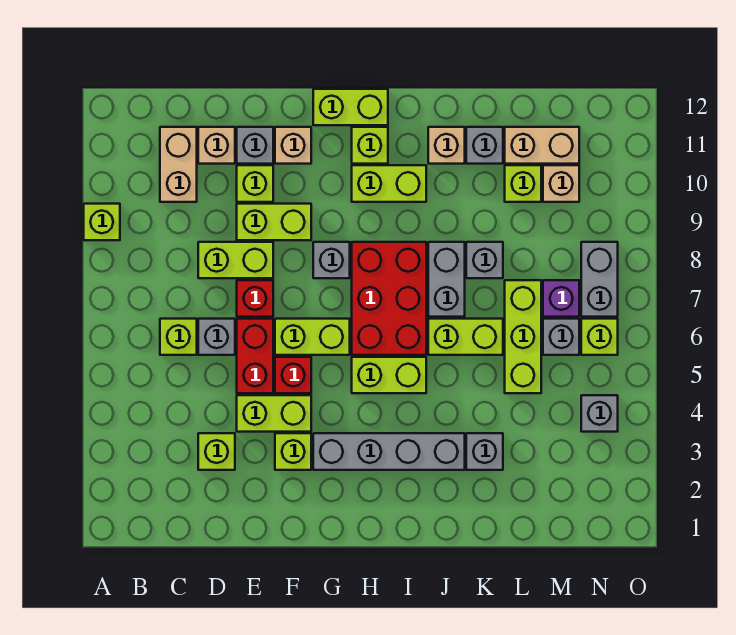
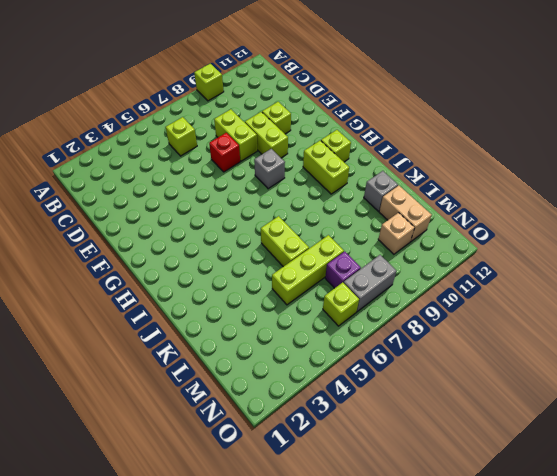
none -> tan 1x2 brick [160,127,197,202]
none -> lime 1x1 brick [198,433,235,470]
none -> grey 1x1 brick [198,319,235,355]
none -> tan 1x1 brick [198,127,235,164]

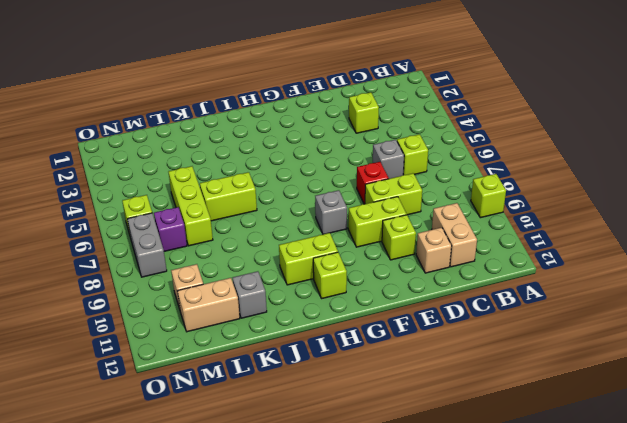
none -> lime 1x2 brick [237,395,311,432]
none -> red 1x2 brick [237,319,273,393]
none -> grey 1x1 brick [237,127,273,164]
none -> lime 1x1 brick [275,433,311,470]

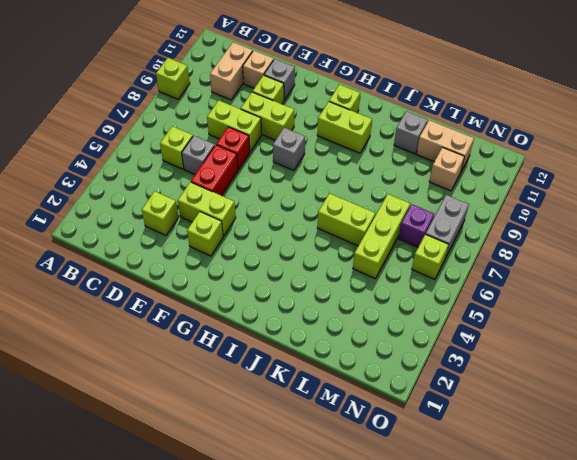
none -> red 1x1 brick [275,357,311,393]
none -> lime 1x2 brick [275,319,350,355]
none -> tan 1x1 brick [275,127,311,164]
none -> grey 1x4 brick [313,433,465,470]

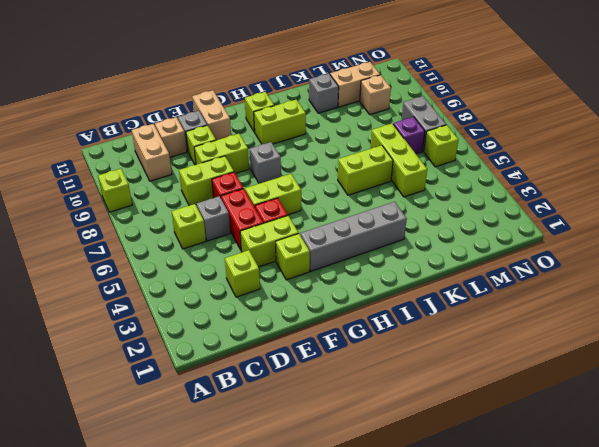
tan 1x2 brick [192,90,231,140] -> tan 1x1 brick [275,127,311,164]
none -> lime 1x2 brick [313,89,388,125]
none -> lime 1x2 brick [352,357,426,393]
none -> red 2x3 brick [352,242,426,355]
none -> grey 1x2 brick [428,242,465,317]

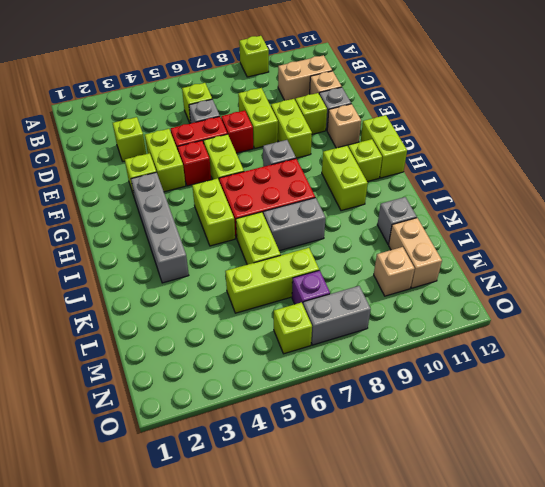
none -> tan 1x1 brick [428,127,465,164]
none -> grey 1x1 brick [466,433,503,470]
none -> grey 1x1 brick [466,242,503,278]
none -> lime 1x1 brick [505,165,541,202]

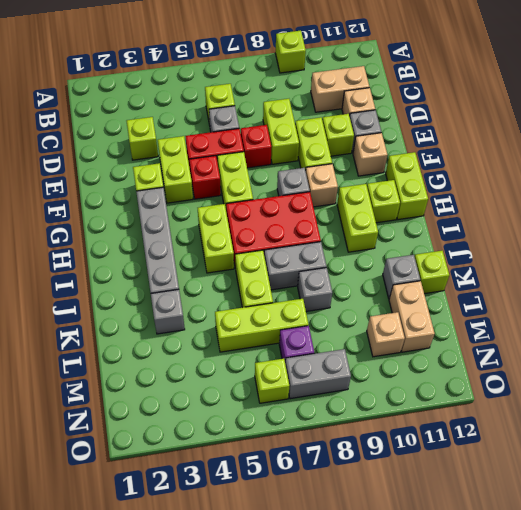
tan 1x1 brick [306,164,338,207] -> tan 1x1 brick moved to [428,127,465,164]
lime 1x1 brick [414,251,449,294] -> lime 1x1 brick moved to [505,165,541,202]
none -> grey 1x1 brick [543,319,579,355]
none -> grey 1x1 brick [581,395,618,432]

